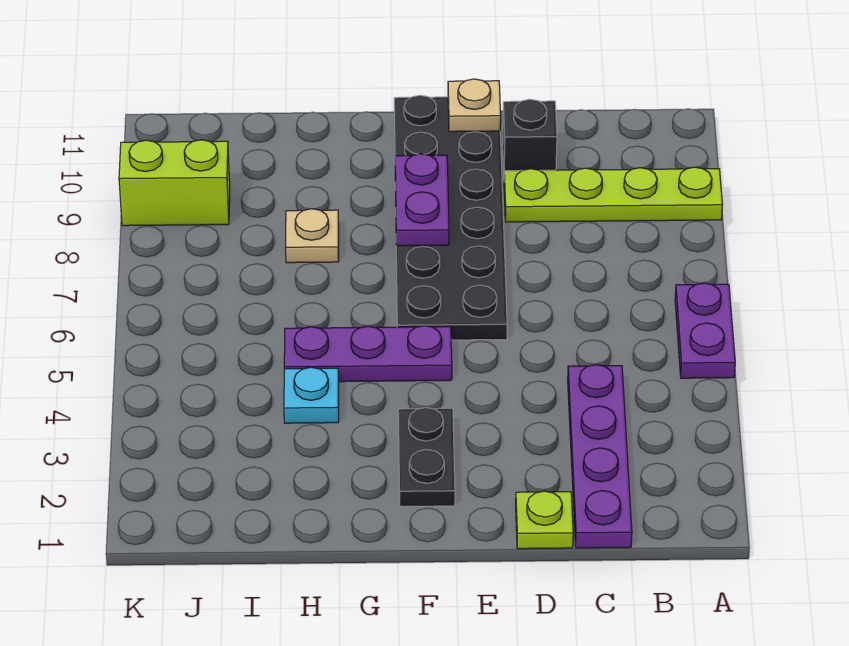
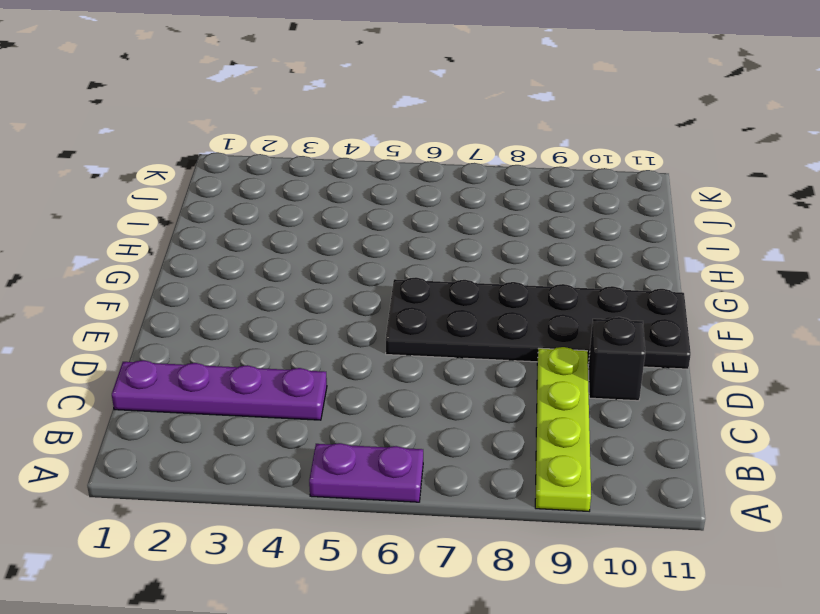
none -> lime 1x1 plate [516,491,573,549]
none -> black 1x2 plate [398,408,455,506]
none -> purple 1x3 plate [284,326,452,382]

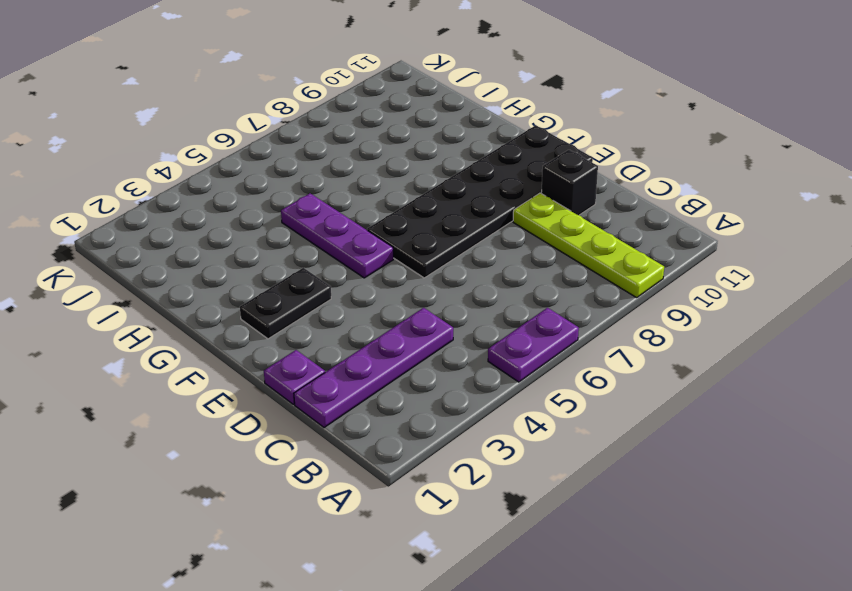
purple 1x1 plate [264,350,325,404] -> lime 1x1 plate [516,491,573,549]
none -> cyan 1x1 plate [284,367,339,423]
none -> tan 1x1 plate [286,209,339,263]
none -> lime 1x2 brick [119,140,230,226]

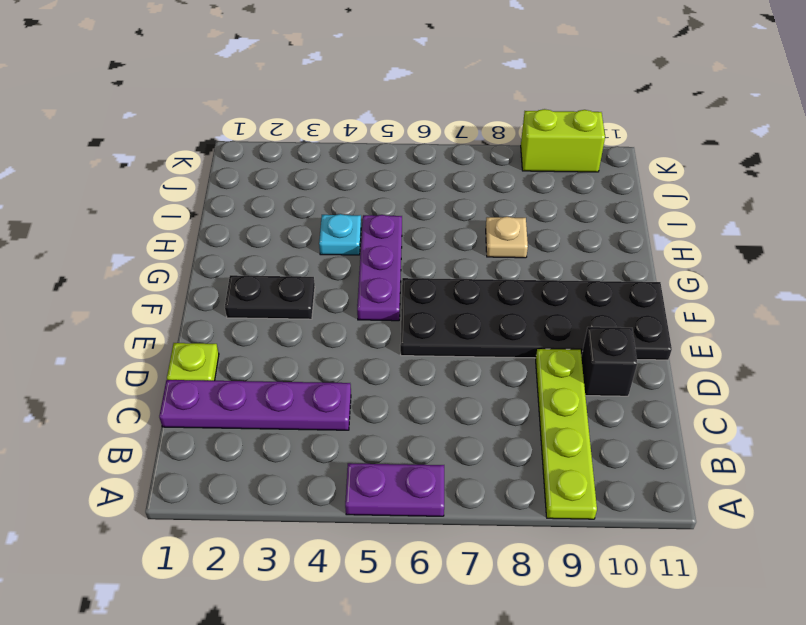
lime 1x2 brick [521,109,605,172] -> lime 1x2 brick turned to [119,140,230,226]
none -> tan 1x1 plate [448,79,501,132]
none -> purple 1x2 plate [395,154,449,246]

